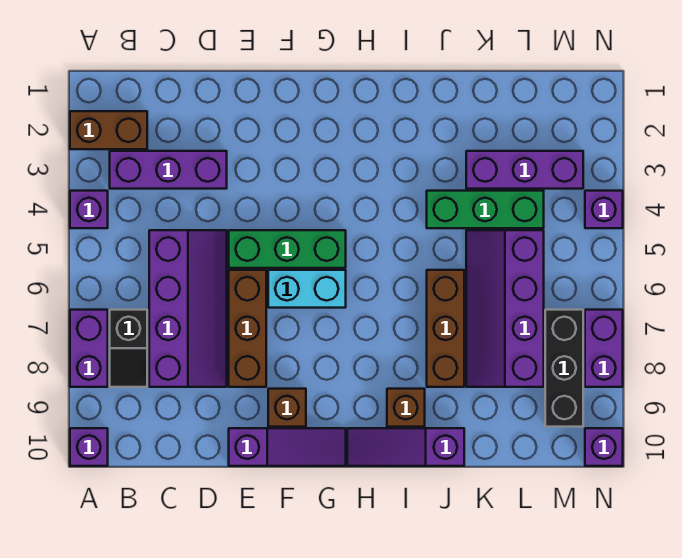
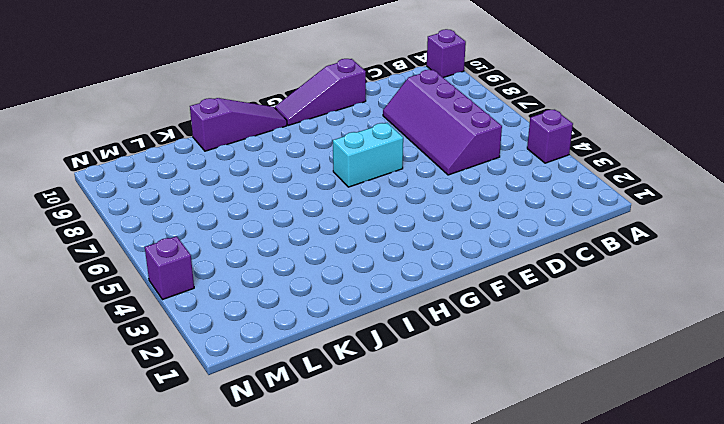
none -> brown 1x2 brick [70,111,147,149]
none -> purple 1x2 brick [70,310,108,387]
none -> purple 1x3 brick [110,151,227,189]

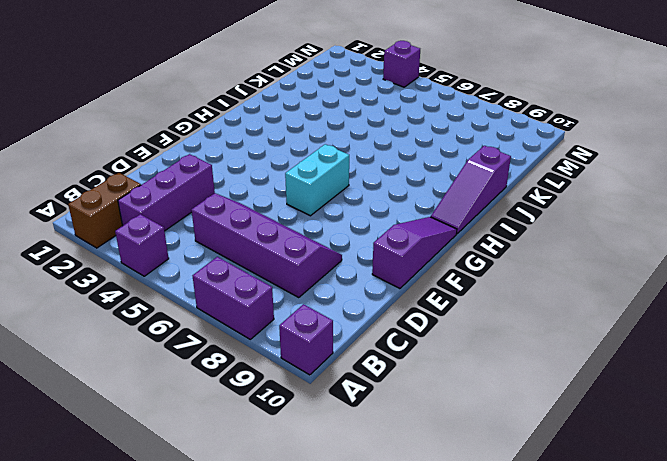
none -> black 1x2 slope [110,310,147,387]
none -> green 1x3 brick [229,230,346,268]
none -> brown 1x3 brick [229,270,266,387]

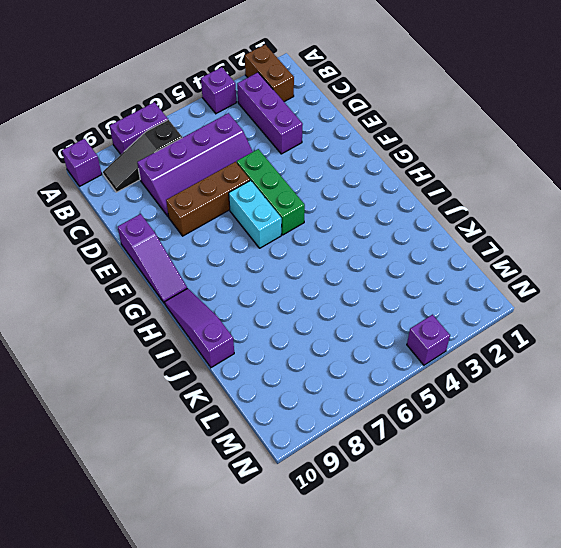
black 1x3 slope [103,120,182,192] -> black 1x2 slope [110,310,147,387]
none -> brown 1x1 brick [268,389,306,427]
none -> brown 1x1 brick [387,389,425,427]
none -> green 1x3 brick [427,191,544,228]

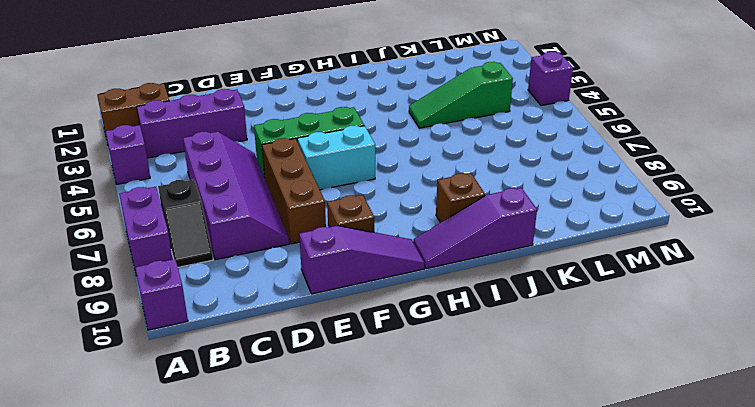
green 1x3 slope [409,62,513,128] -> green 1x3 brick [427,191,544,228]
none -> brown 1x3 brick [427,270,464,387]
none -> purple 1x3 brick [466,151,583,189]
none -> purple 2x4 slope [466,230,544,387]

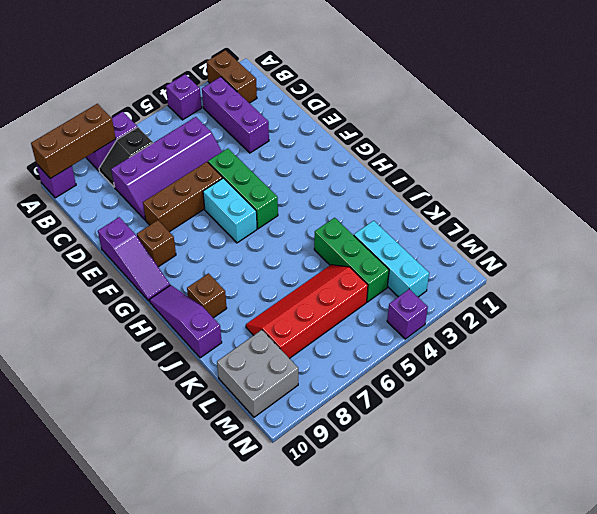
brown 1x3 brick [31,104,116,179] -> brown 1x3 brick moved to [427,270,464,387]
cyan 1x3 brick [354,221,429,297] -> purple 1x3 brick [466,151,583,189]
red 2x4 slope [246,265,368,359] -> purple 2x4 slope [466,230,544,387]
grey 2x2 brick [217,330,298,417] -> black 1x3 brick [545,310,583,427]
none -> purple 1x2 brick [585,310,623,387]
none -> purple 1x1 brick [585,428,623,466]

